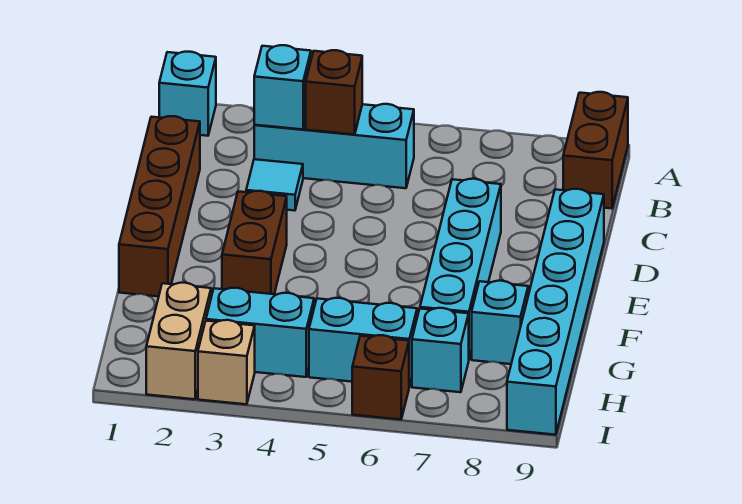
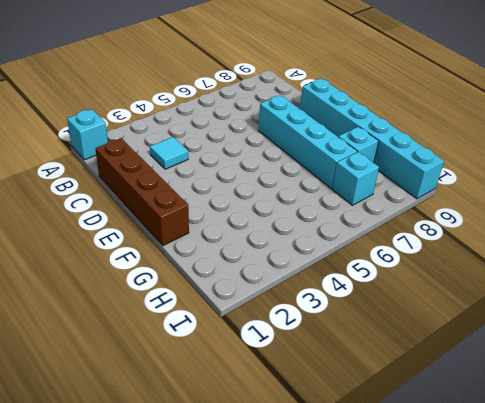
none -> brown 1x2 brick [563,92,628,209]
none -> cyan 1x3 brick [254,104,414,188]
none -> brown 1x2 brick [222,191,287,294]

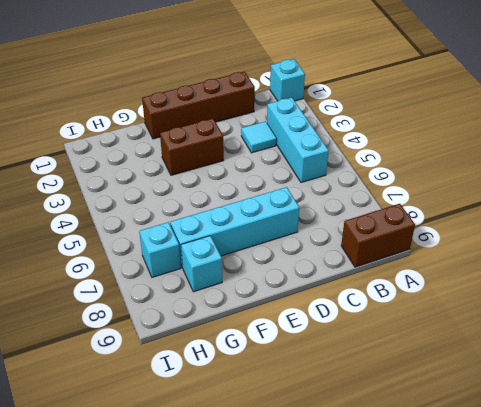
none -> cyan 1x6 brick [507,189,604,435]
none -> tan 1x2 brick [146,283,211,399]
none -> cyan 1x2 brick [206,288,314,377]

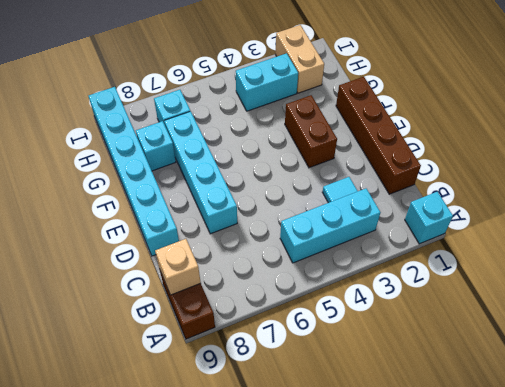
tan 1x1 brick [155,239,201,295] -> tan 1x1 brick moved to [198,320,255,404]
none -> cyan 1x2 brick [309,298,417,387]
none -> brown 1x1 brick [352,335,409,420]
none -> cyan 1x1 brick [254,45,311,129]

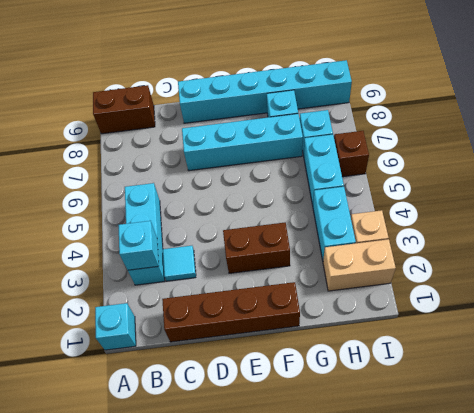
none -> brown 1x1 brick [306,50,362,135]

